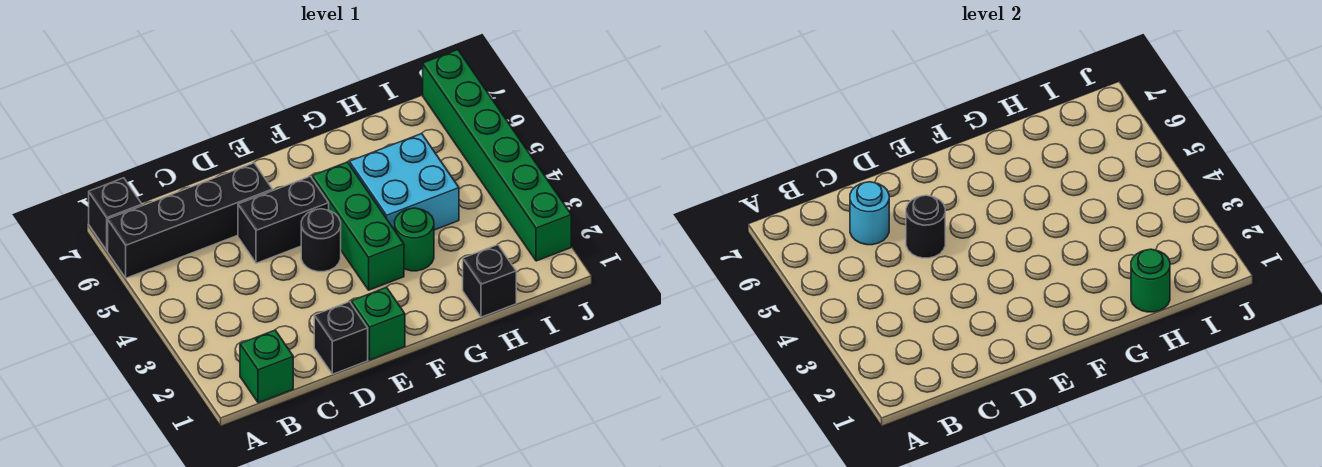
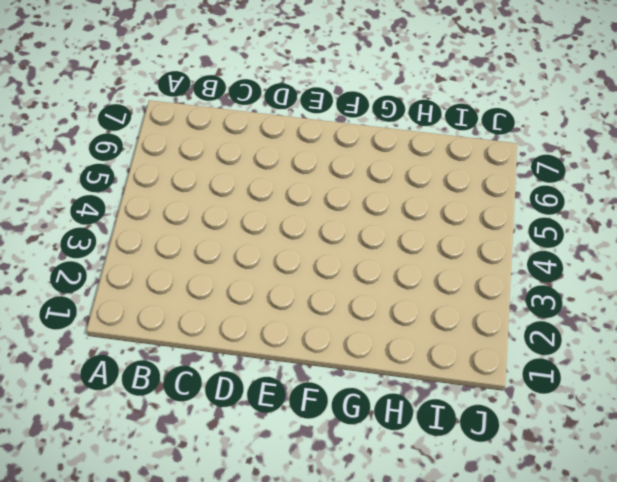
none -> black 1x4 brick [108,163,272,278]
none -> black 1x1 brick [89,178,142,250]
none -> green 1x1 brick [240,330,293,403]

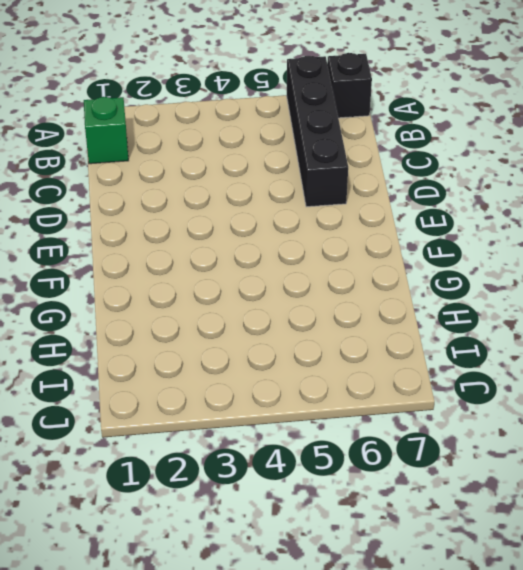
none -> black 1x1 brick [314,302,368,374]
none -> black 1x2 brick [238,176,329,263]
none -> green 1x1 brick [351,287,405,360]

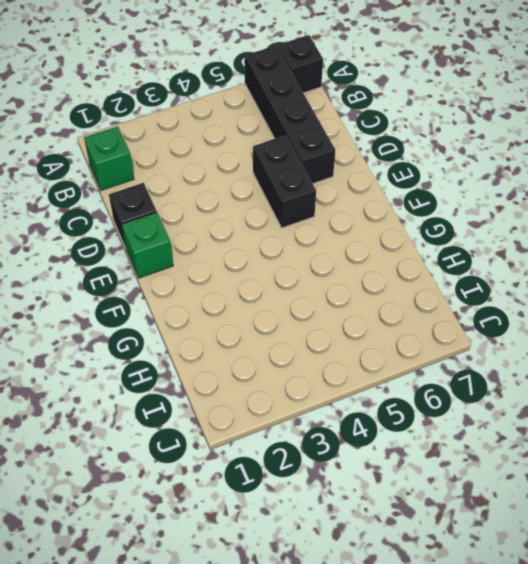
none -> black 1x1 round brick [301,209,341,272]
none -> green 1x3 brick [312,162,404,290]
none -> green 1x1 round brick [395,208,434,271]

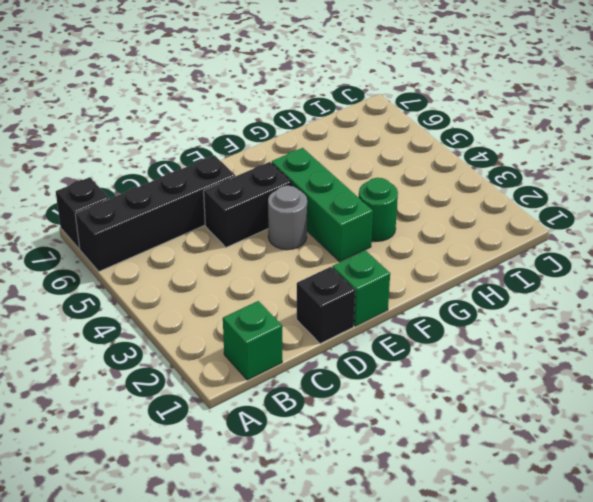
grey 1x1 round brick [268,186,307,250] -> black 1x1 round brick [301,209,341,272]
none -> cyan 2x2 brick [349,134,459,230]
none -> black 1x1 brick [463,245,516,317]
none -> green 1x6 brick [423,50,571,261]

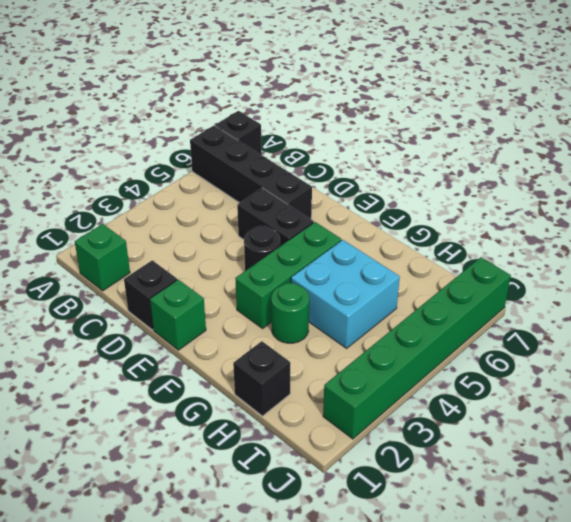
none -> cyan 1x1 round brick [850,182,889,245]
none -> black 1x1 round brick [906,195,945,258]
none -> green 1x1 round brick [1131,249,1170,312]

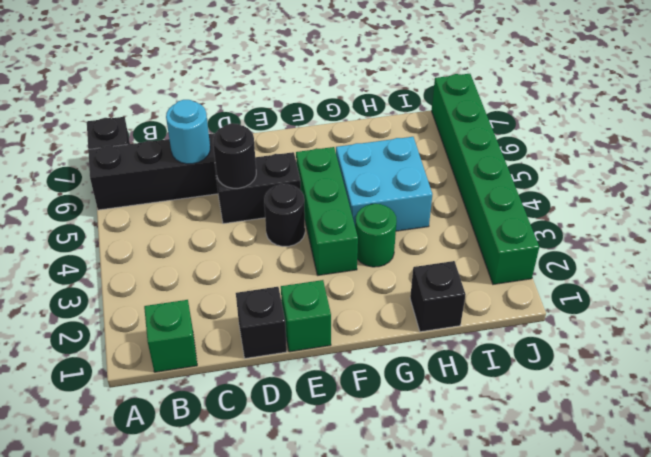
none -> green 1x1 round brick [1131,249,1170,312]

